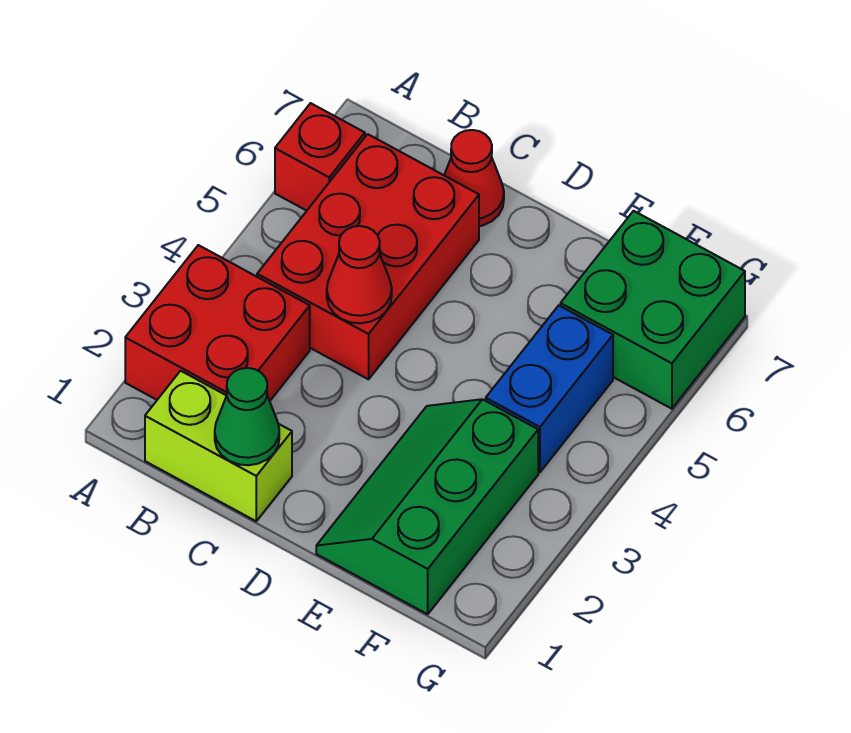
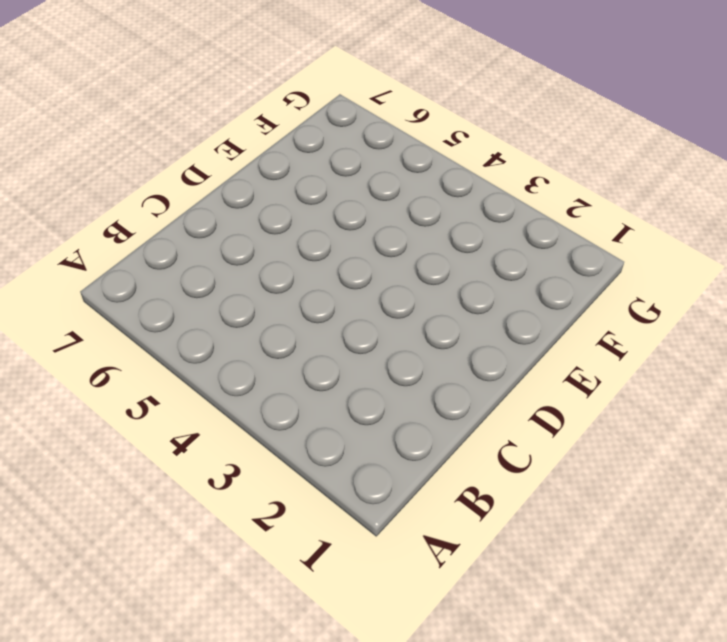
none -> red 2x2 brick [125,245,310,401]
none -> red 1x1 brick [275,103,365,211]

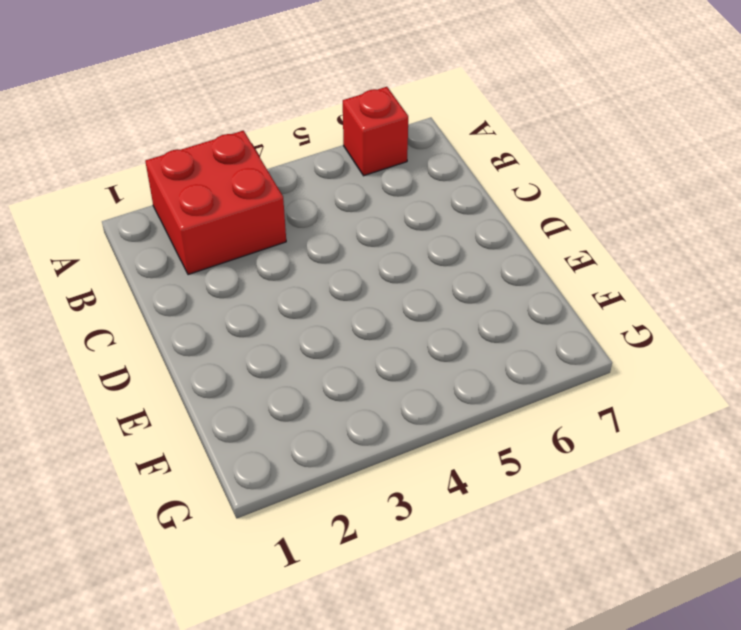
none -> lime 1x2 brick [145,371,292,521]
none -> red 2x3 brick [257,134,479,379]

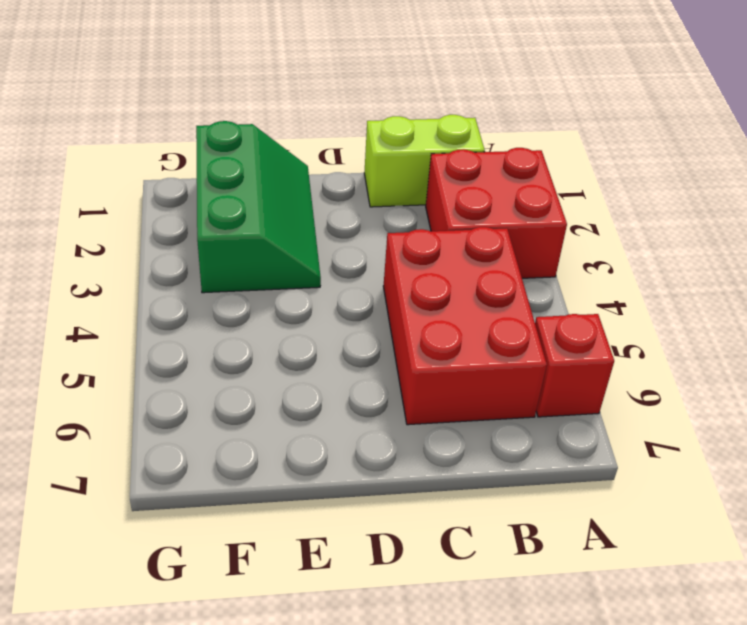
none -> red 1x1 cone [444,130,504,226]
none -> blue 1x2 brick [486,306,613,472]

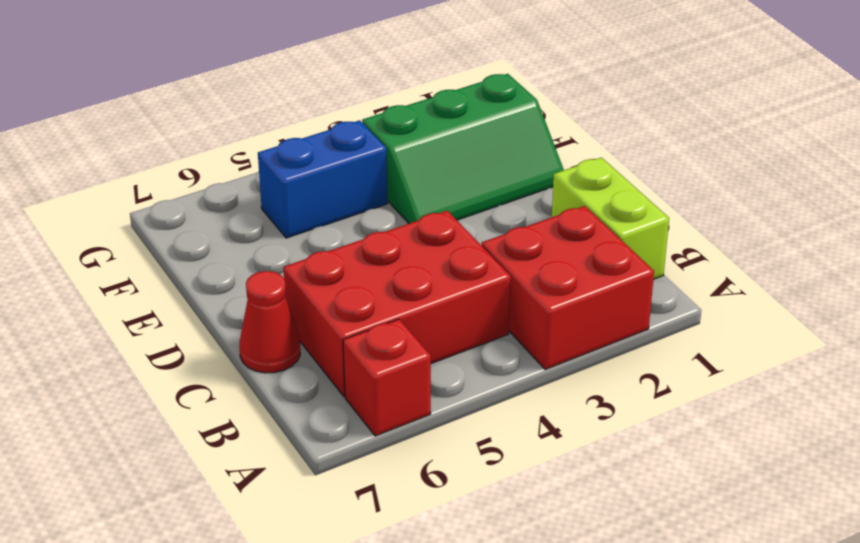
none -> green 2x2 brick [560,211,745,409]
none -> green 1x1 cone [215,368,279,465]

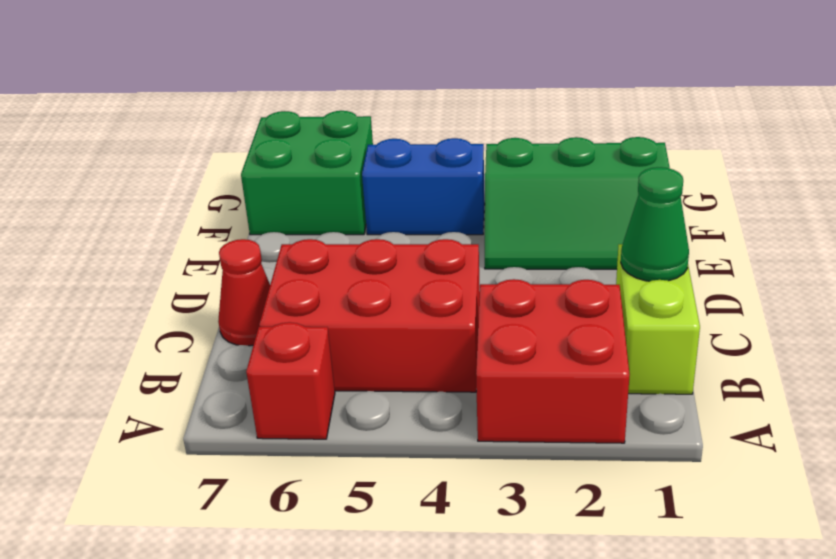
none -> red 1x1 cone [327,226,392,323]

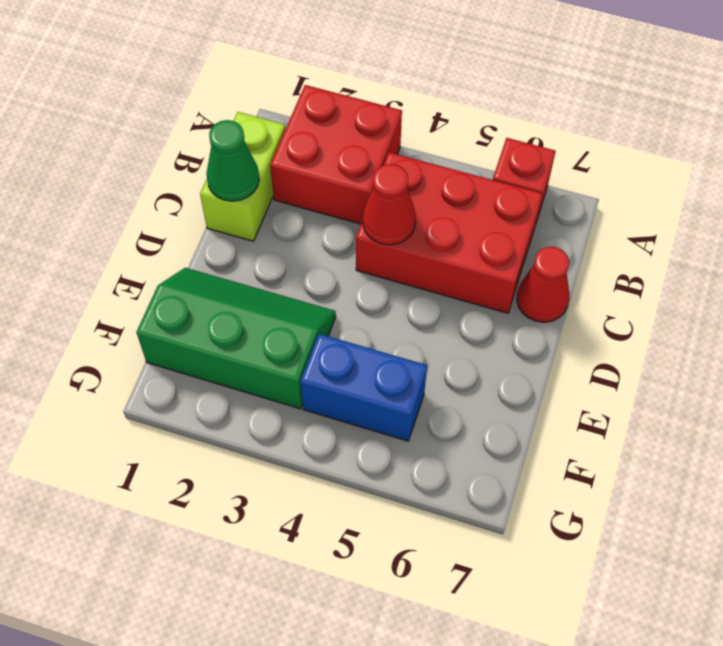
none -> green 2x2 brick [560,211,745,409]

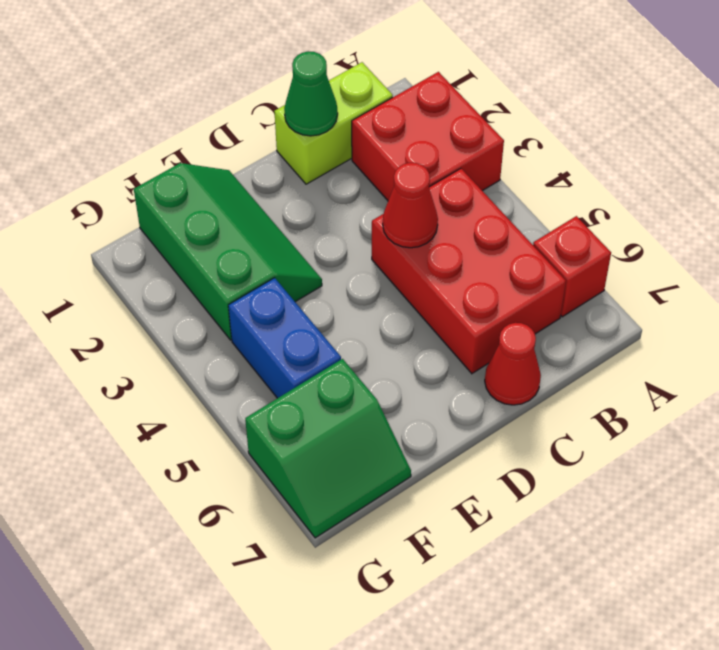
green 2x2 slope [245,359,411,538] -> green 2x2 brick [560,211,745,409]

